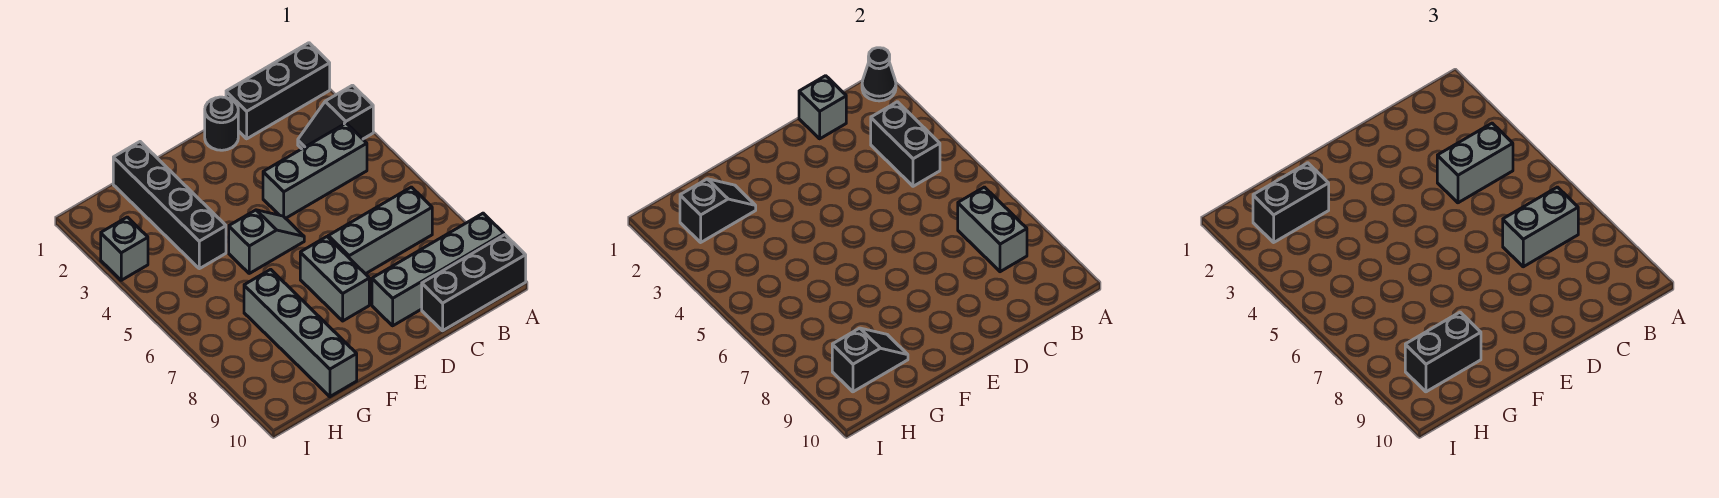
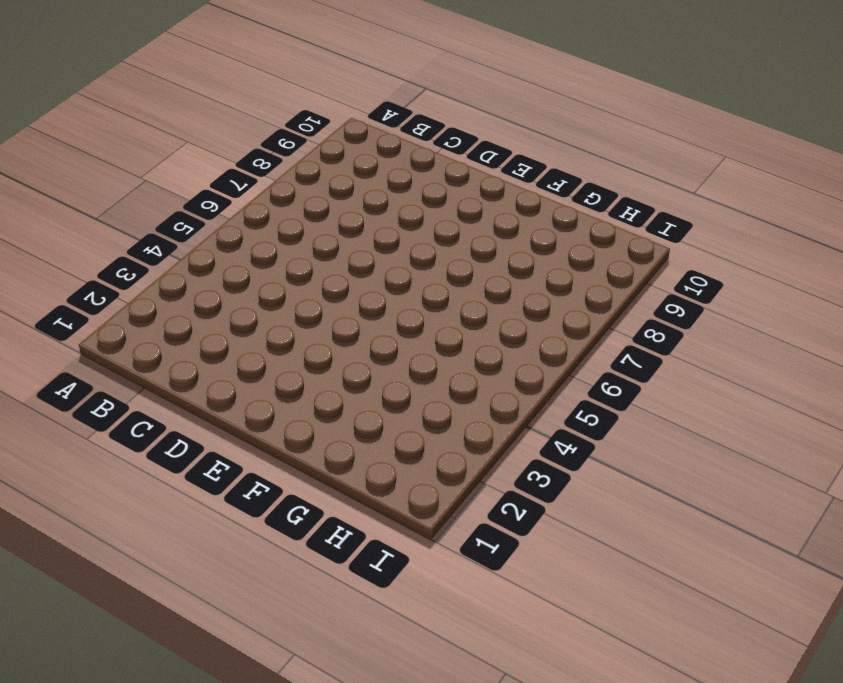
none -> black 1x3 brick [226,43,330,139]
none -> black 1x2 slope [298,85,373,149]
none -> grey 1x4 brick [372,213,504,326]

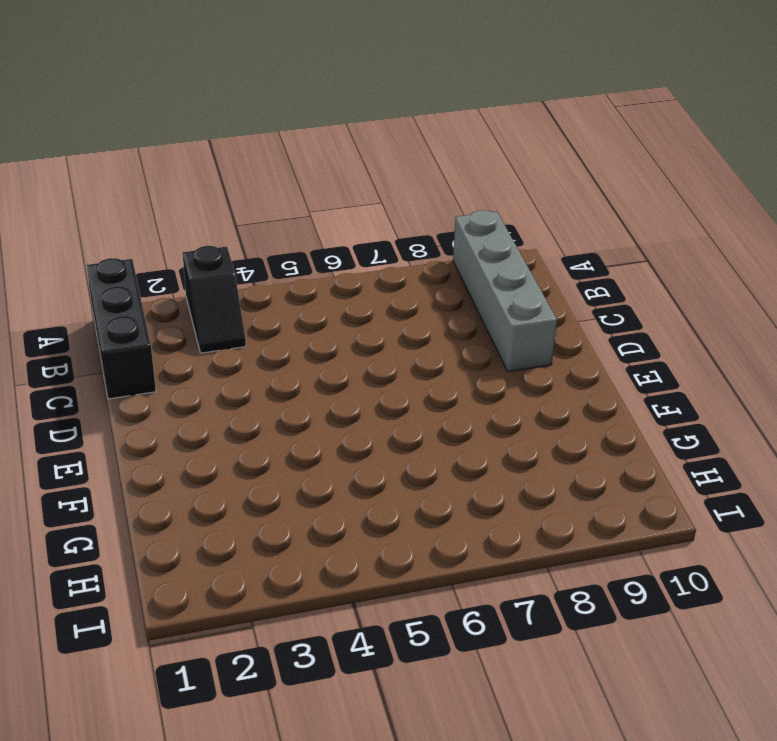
none -> black 1x3 brick [422,235,526,331]
none -> grey 1x3 brick [263,123,367,218]
none -> grey 1x3 brick [328,187,432,274]

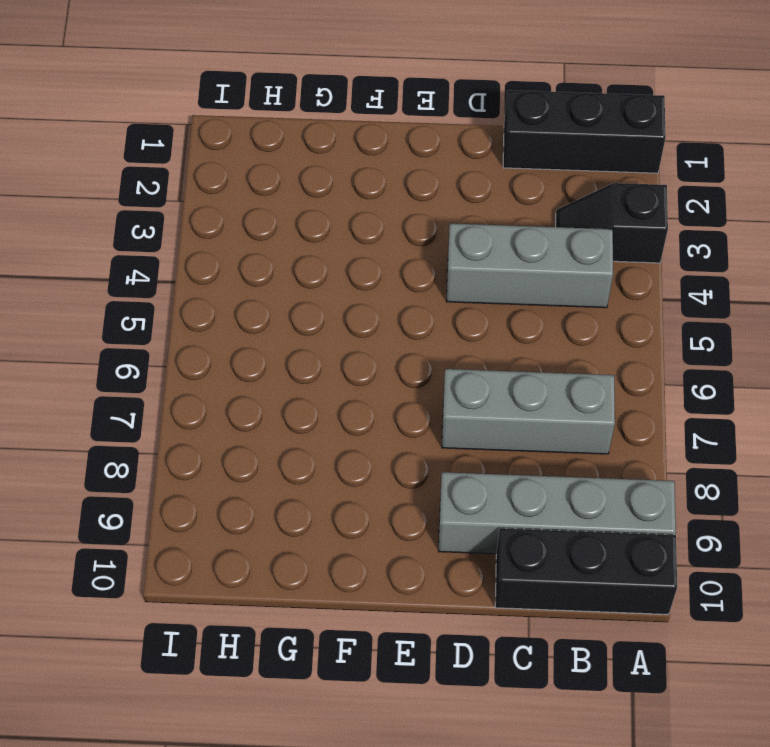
none -> black 1x1 round brick [205,97,238,150]
none -> grey 1x2 slope [229,210,304,273]
none -> grey 1x2 brick [300,237,369,321]

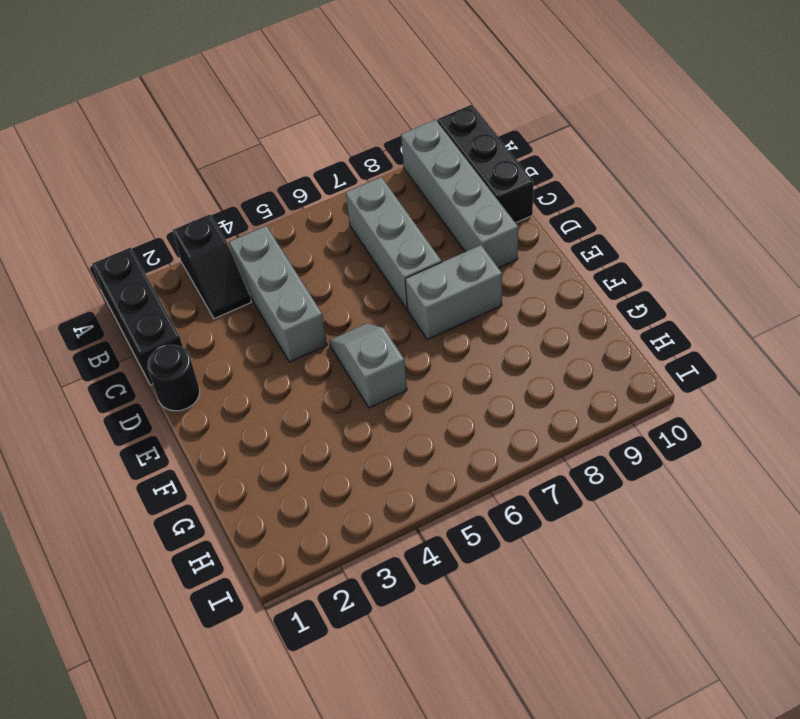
none -> black 1x4 brick [113,142,226,269]
none -> grey 1x4 brick [244,269,357,397]
none -> grey 1x1 brick [101,217,148,280]

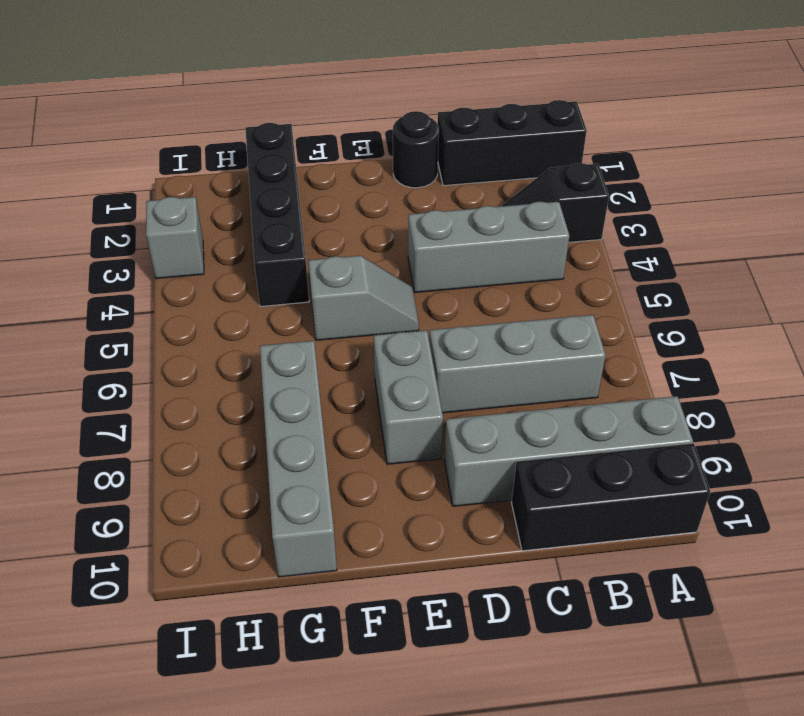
none -> black 1x1 cone [862,48,896,101]
none -> black 1x2 brick [871,102,940,186]
none -> grey 1x2 brick [958,187,1027,272]

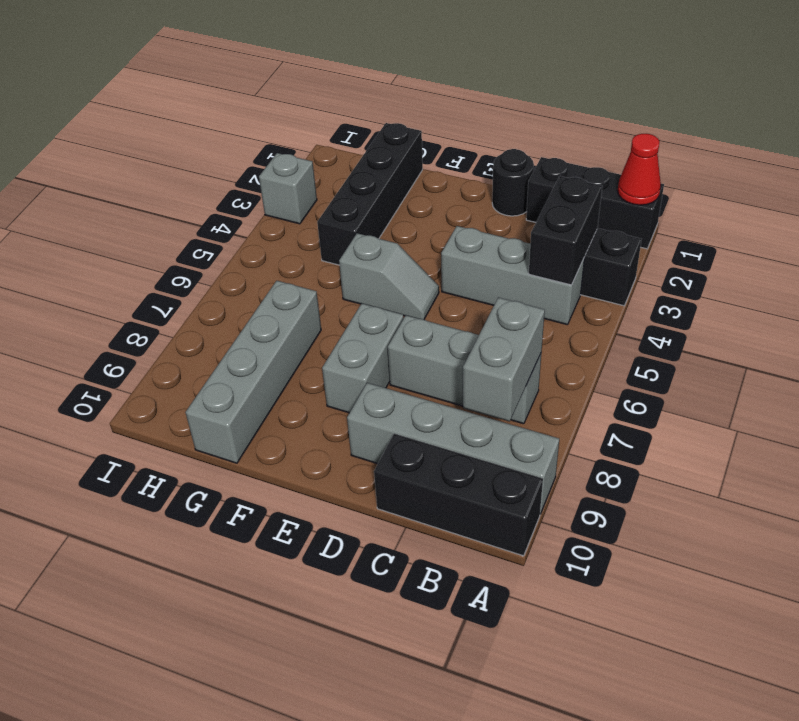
red 1x1 cone [618,134,661,205] -> black 1x1 cone [862,48,896,101]
none -> grey 1x1 brick [799,76,846,139]
none -> black 1x2 slope [680,179,756,242]
none -> black 1x2 slope [832,328,908,392]

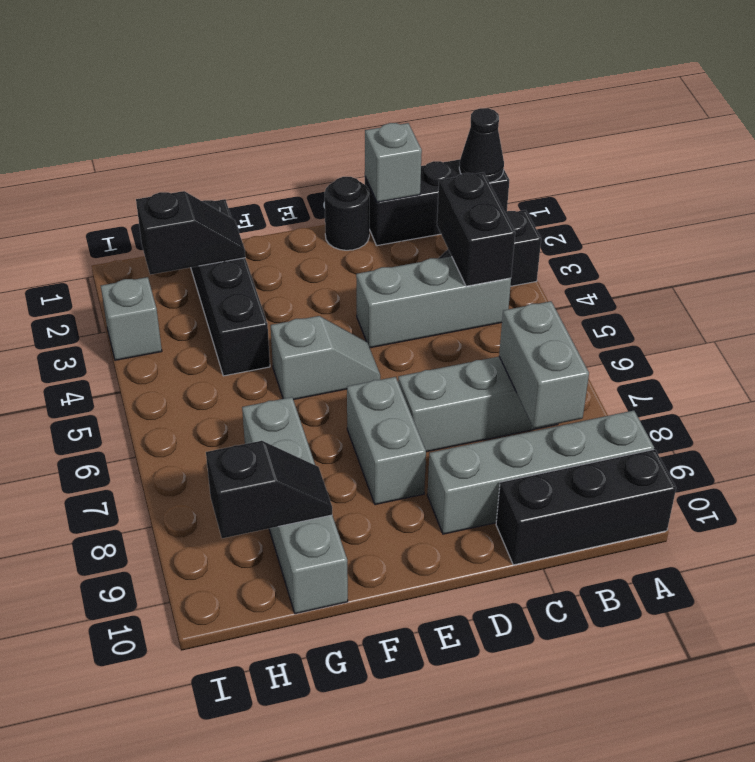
none -> grey 1x2 brick [1437,123,1513,203]
none -> grey 1x2 brick [1503,187,1578,267]
none -> black 1x2 brick [1253,163,1329,242]

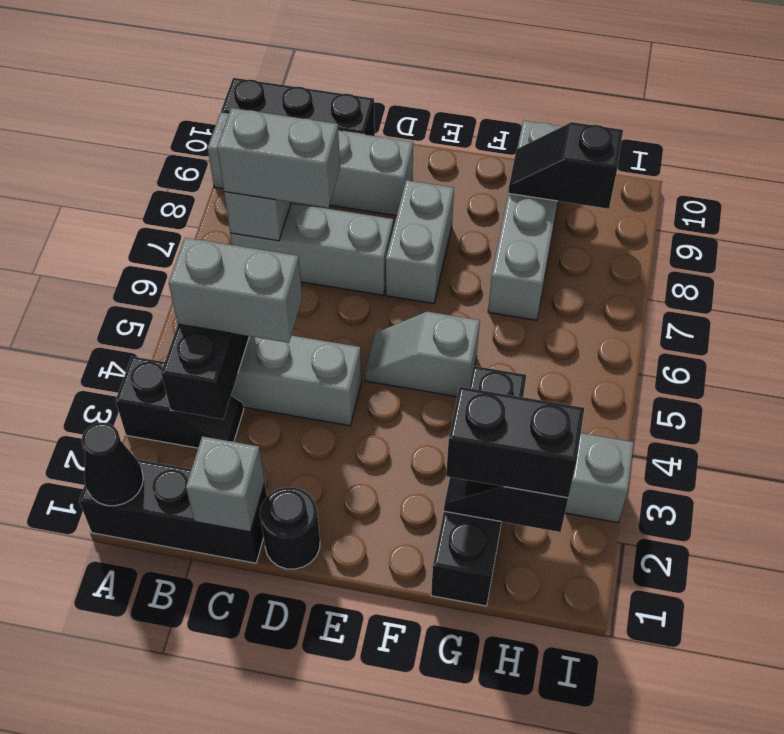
none -> black 1x2 brick [1405,312,1481,392]

